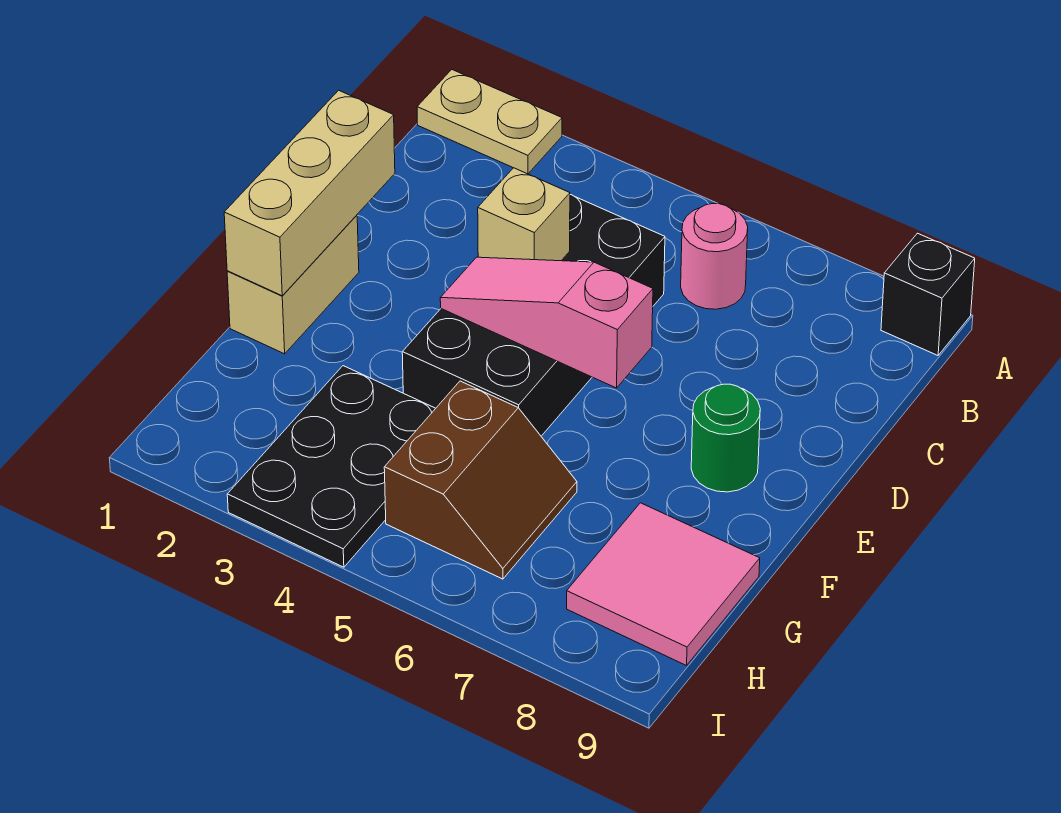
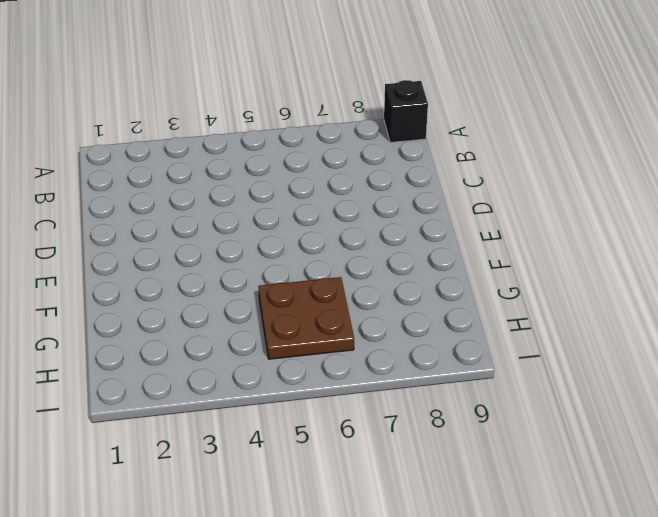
brown 2x2 plate [258,277,354,359] -> brown 2x2 slope [384,381,577,579]
none -> tan 1x2 plate [417,70,562,174]
none -> pink 1x1 round brick [681,204,748,309]
none -> black 2x4 brick [402,195,665,436]

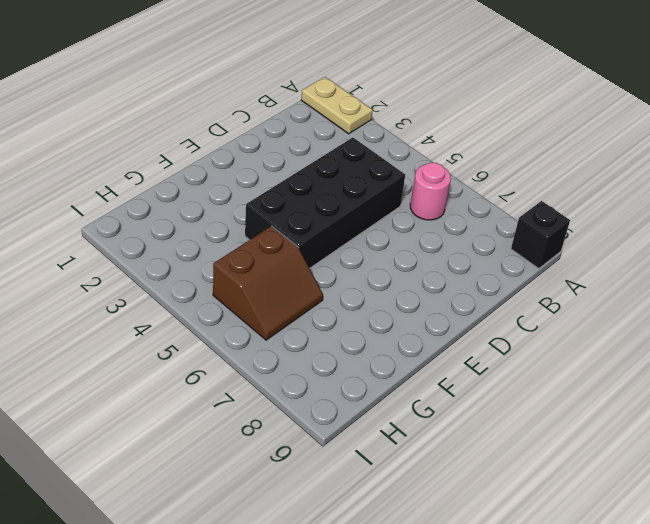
none -> tan 1x2 brick [227,215,359,354]
none -> green 1x1 round brick [691,384,760,492]
none -> black 2x3 plate [227,366,436,567]

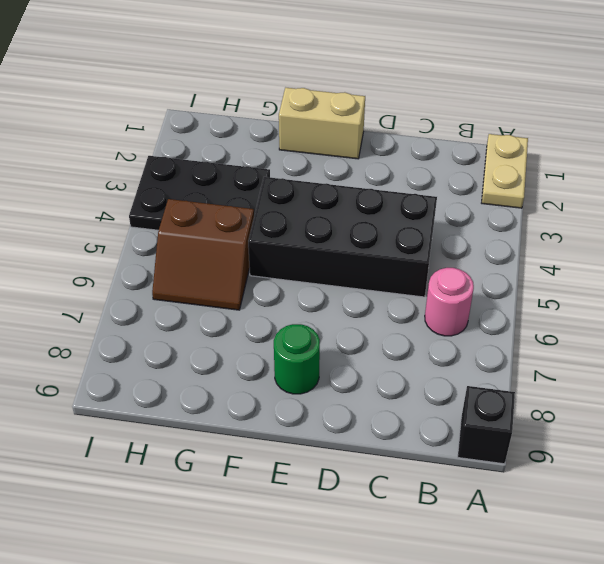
none -> pink 2x2 tile [567,503,760,666]
none -> tan 1x3 brick [224,90,395,296]
none -> tan 1x1 brick [478,168,570,261]

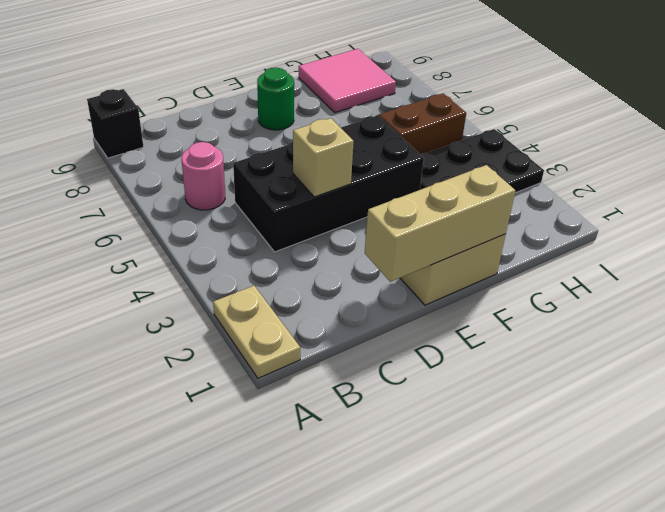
none -> pink 1x3 slope [440,257,653,388]

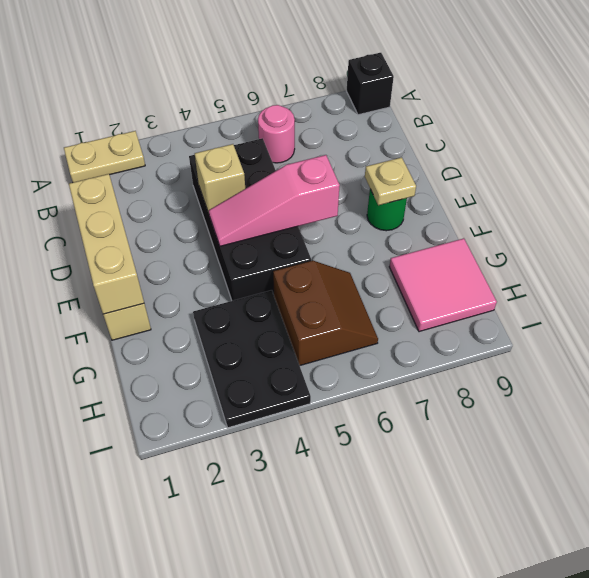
tan 1x1 plate [365,157,416,205] -> none

